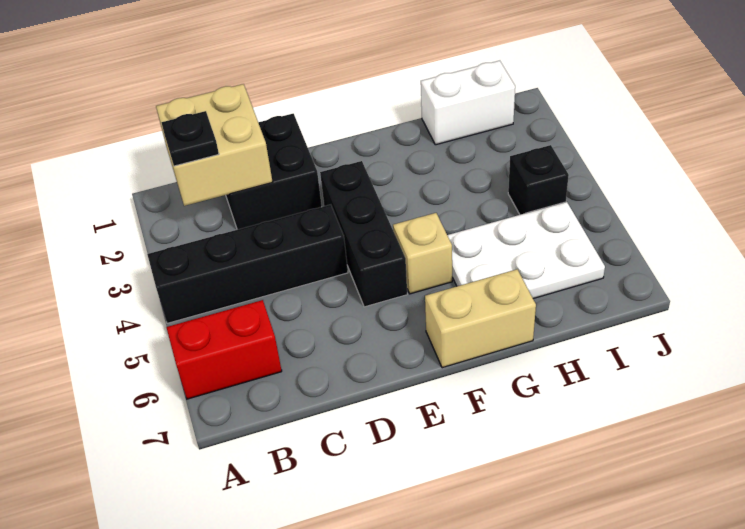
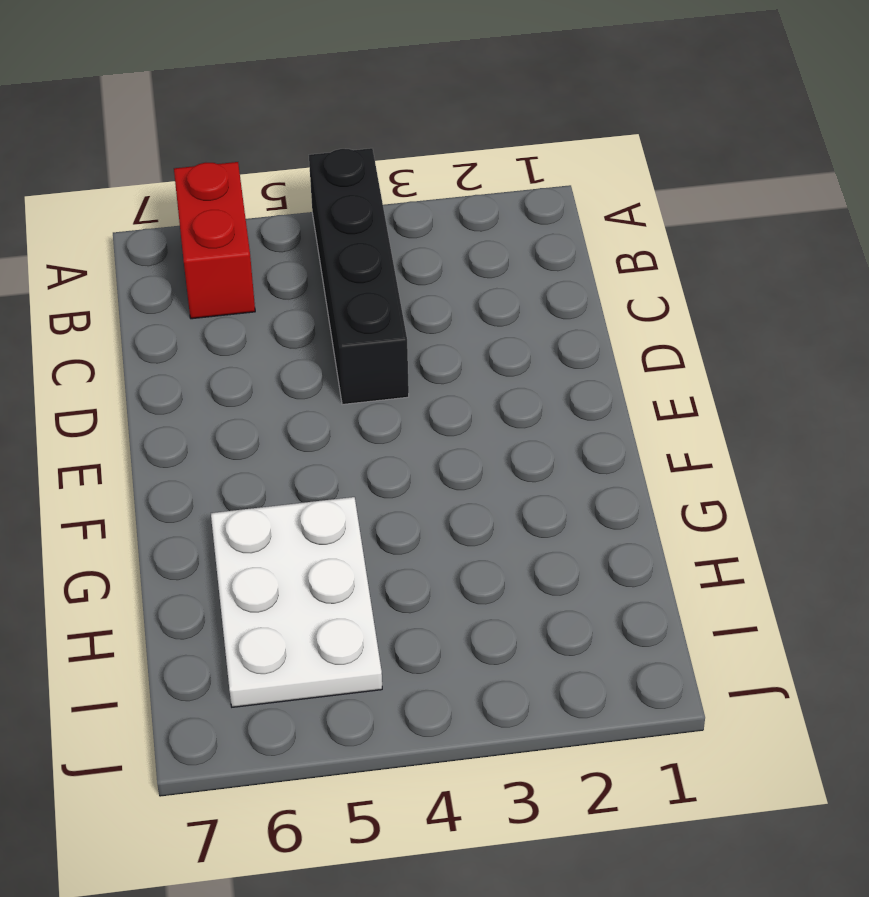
none -> black 2x2 brick [226,114,322,230]
none -> black 1x3 brick [320,161,407,307]

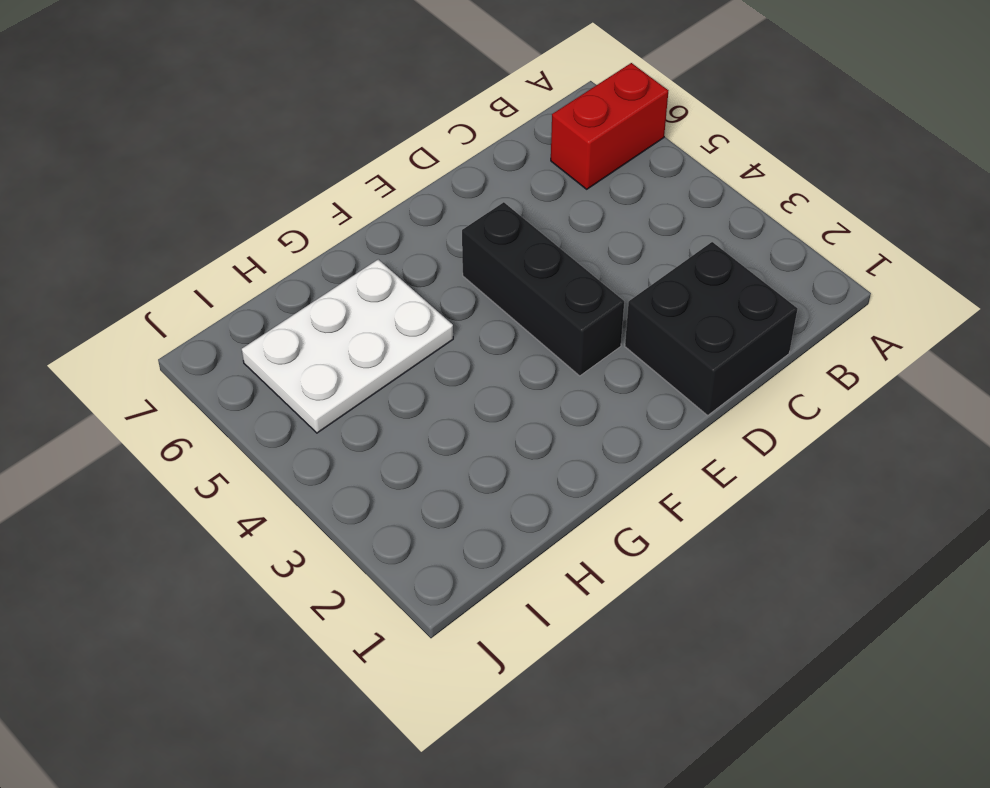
none -> black 1x4 brick [147,205,348,323]
none -> tan 1x1 brick [393,213,452,294]

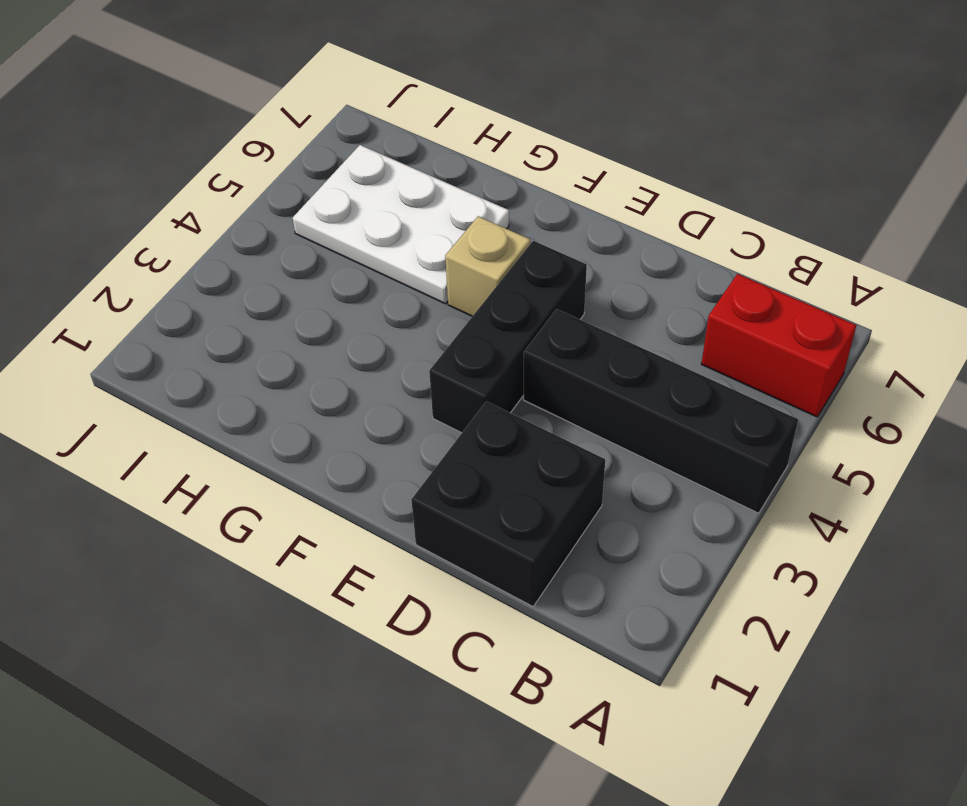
none -> tan 1x2 brick [425,269,536,368]
none -> white 1x2 brick [421,61,515,145]

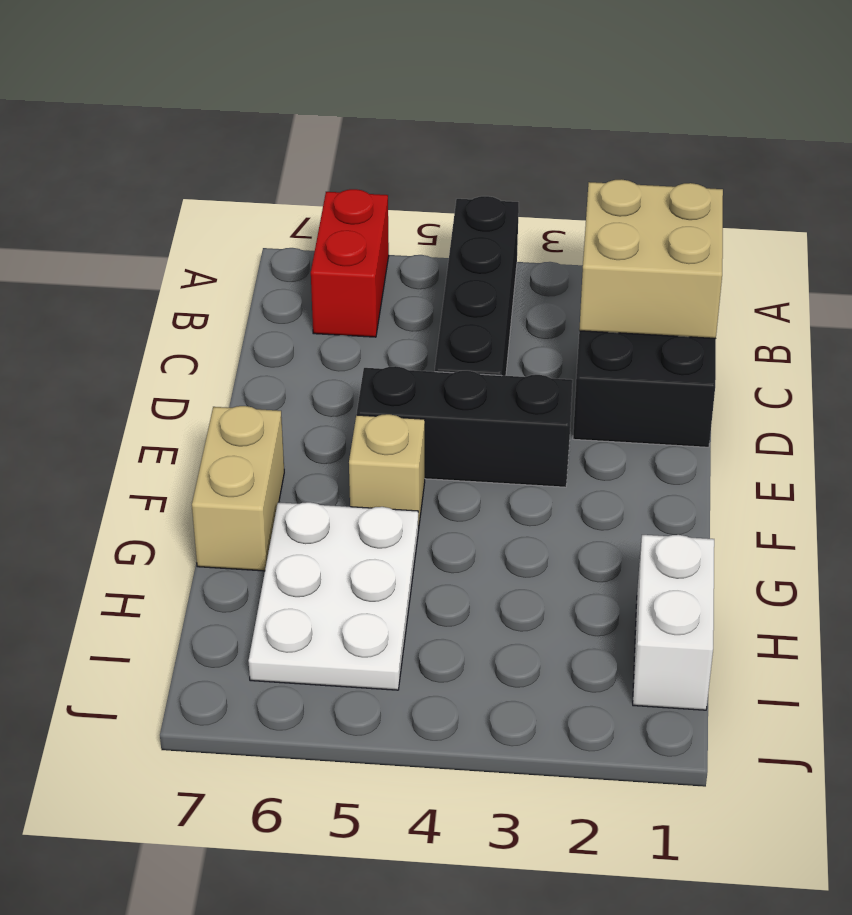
none -> black 1x1 brick [508,145,569,215]
none -> black 1x1 plate [161,111,219,166]

